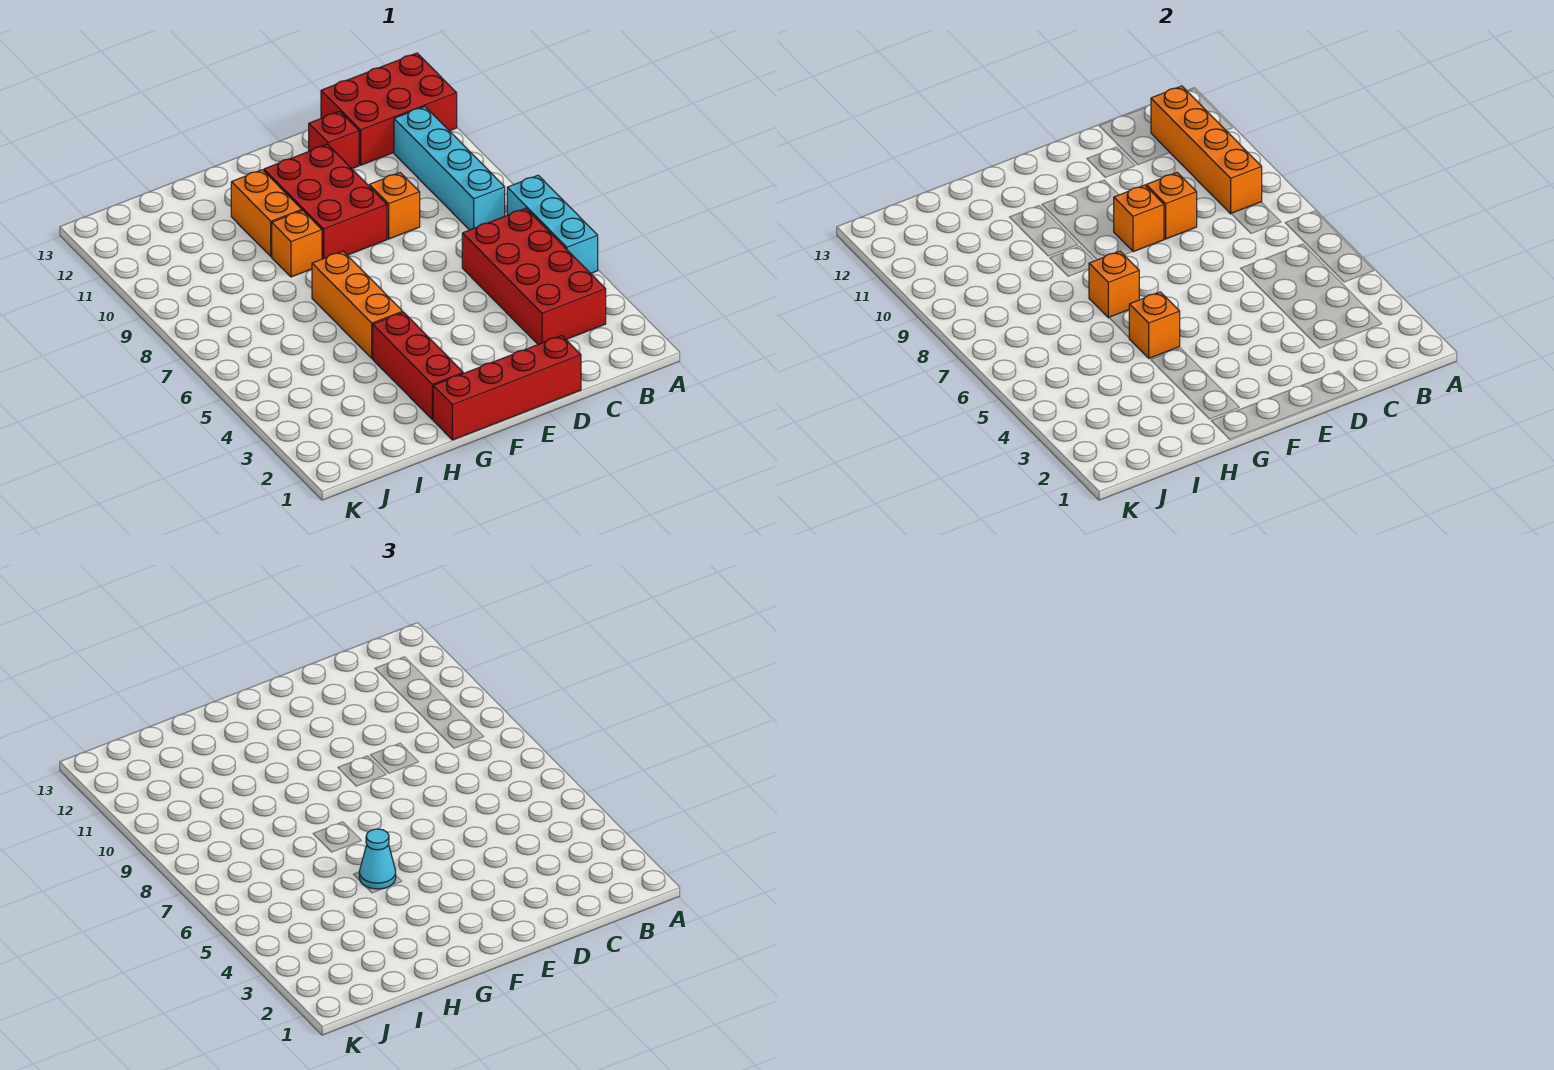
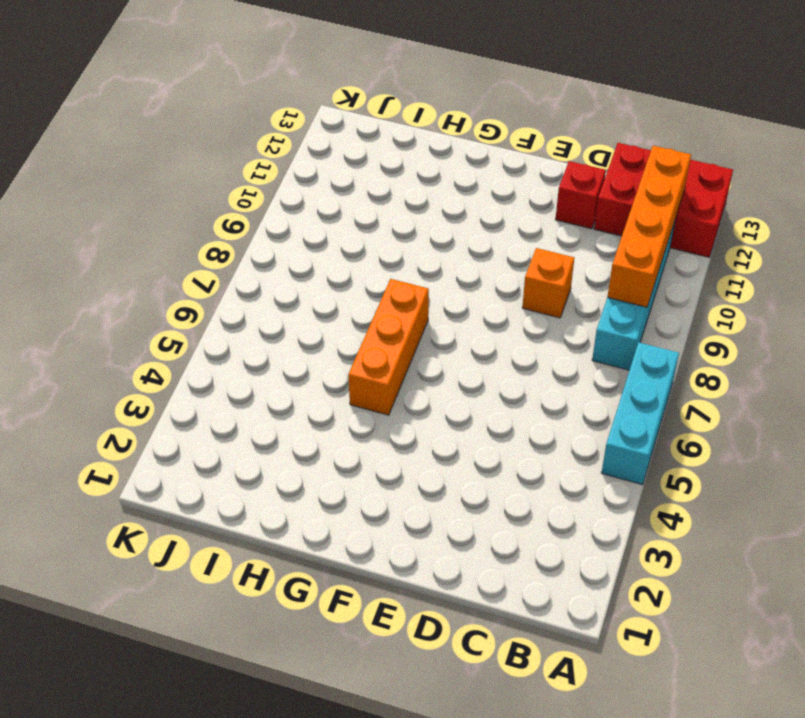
none -> red 2x4 brick [462,208,606,344]
none -> red 1x4 brick [433,335,581,440]
none -> red 2x3 brick [264,144,387,259]

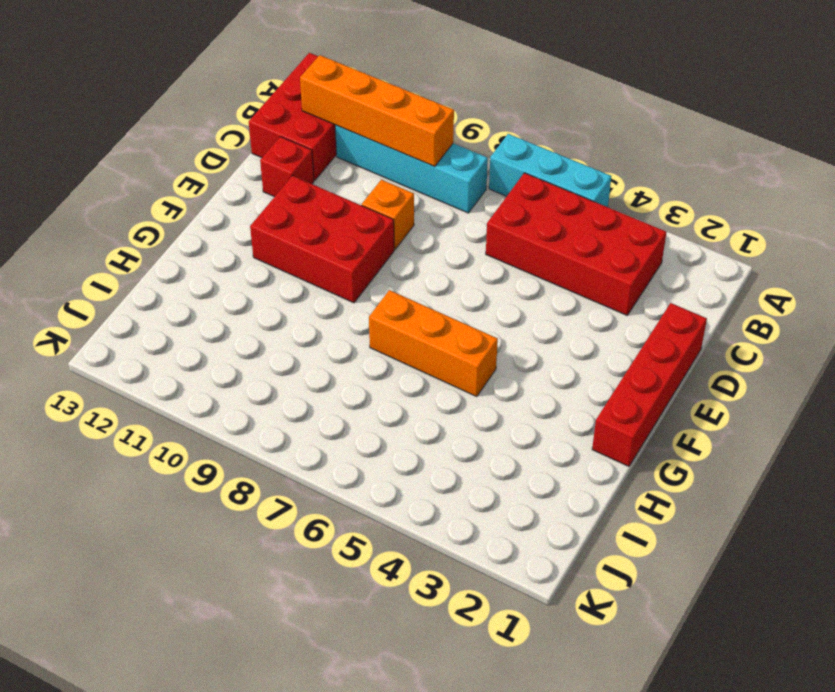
none -> red 1x3 brick [373,312,463,420]
none -> orange 1x1 brick [272,210,322,277]
none -> orange 1x2 brick [231,170,302,257]

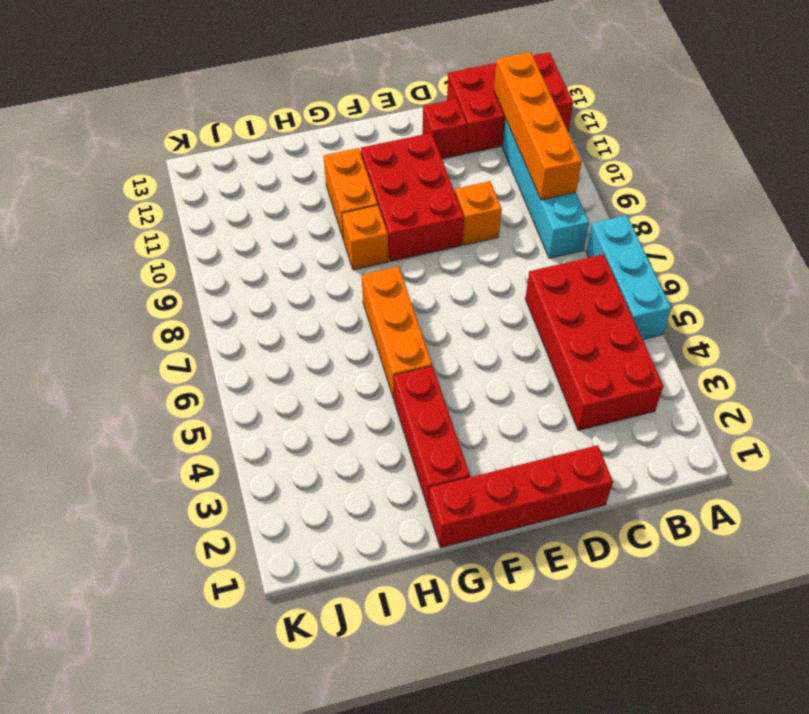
none -> orange 1x1 brick [1146,173,1197,239]
none -> orange 1x1 brick [1114,185,1164,252]
none -> orange 1x1 brick [1129,292,1180,358]

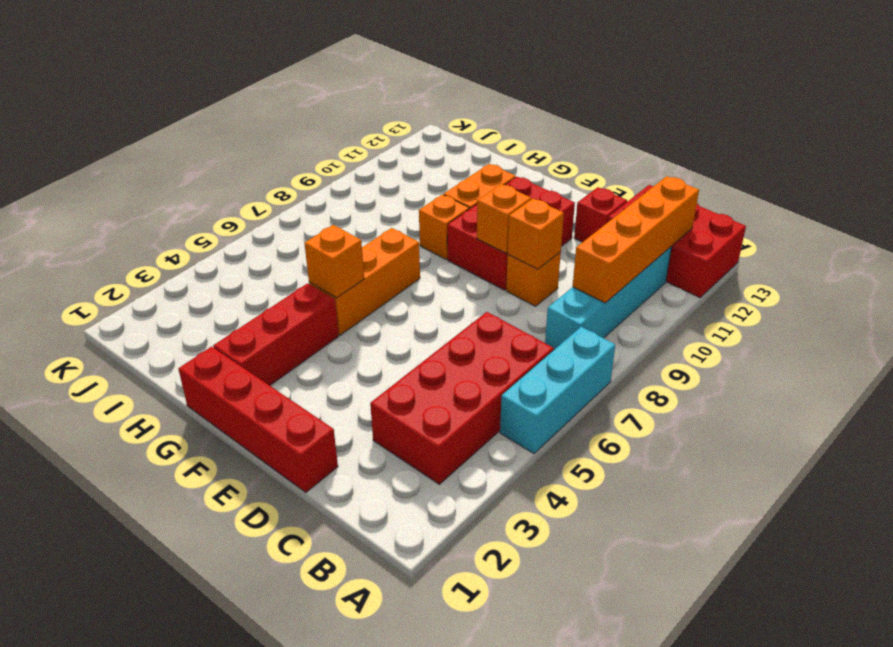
none -> orange 1x1 brick [1089,251,1139,318]
none -> cyan 1x1 cone [359,829,396,889]

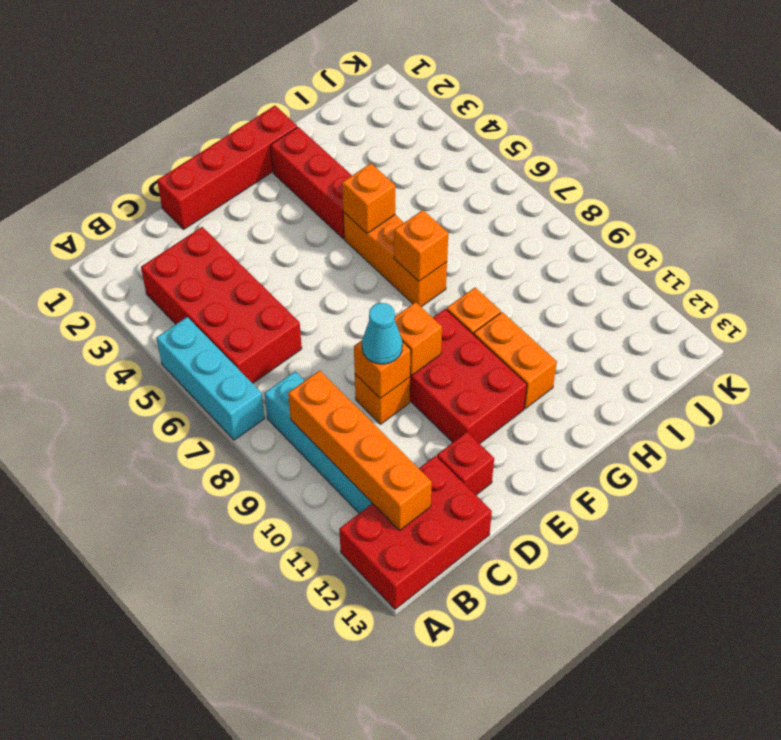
cyan 1x1 cone [362,303,402,364] -> cyan 1x1 cone moved to [359,829,396,889]

